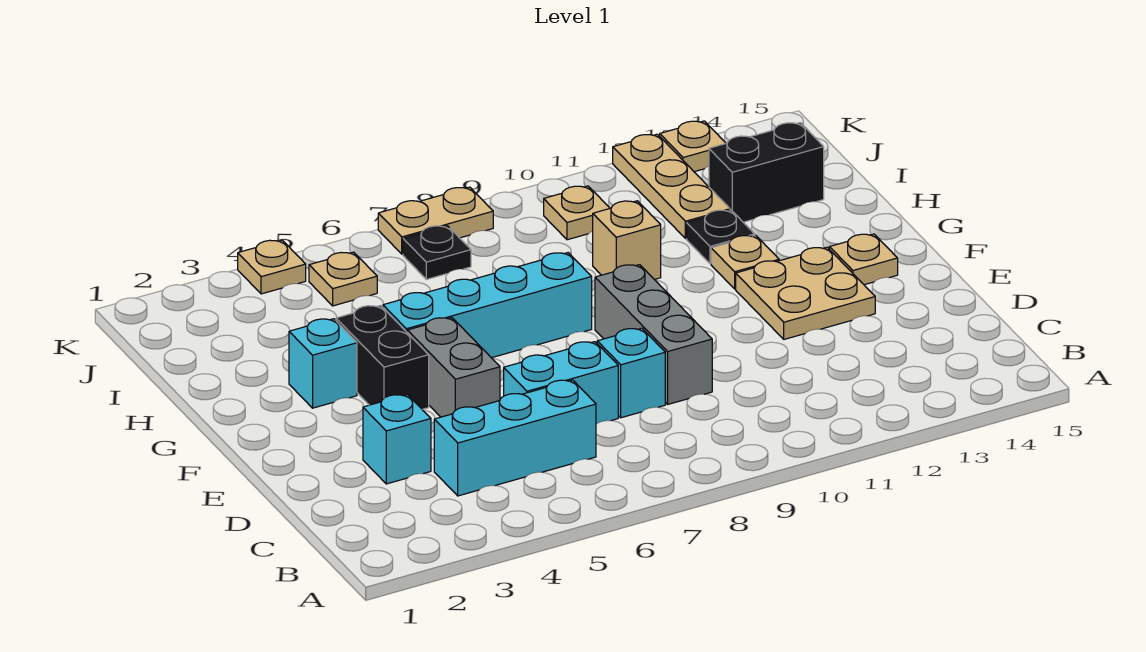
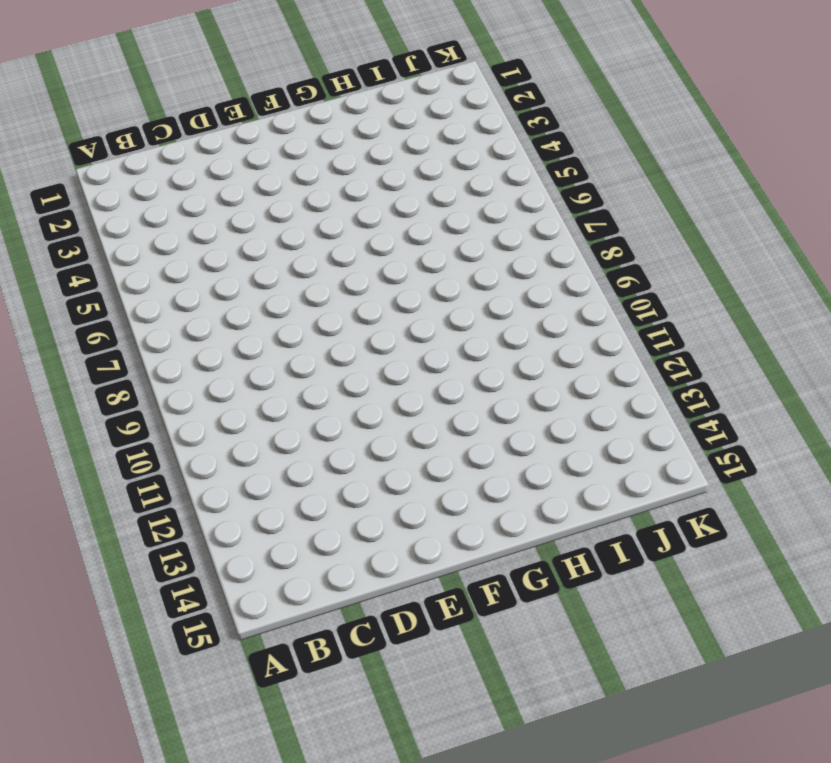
none -> cyan 1x3 brick [434,380,596,496]
none -> cyan 1x1 brick [363,395,431,484]
none -> cyan 1x2 brick [504,342,618,424]

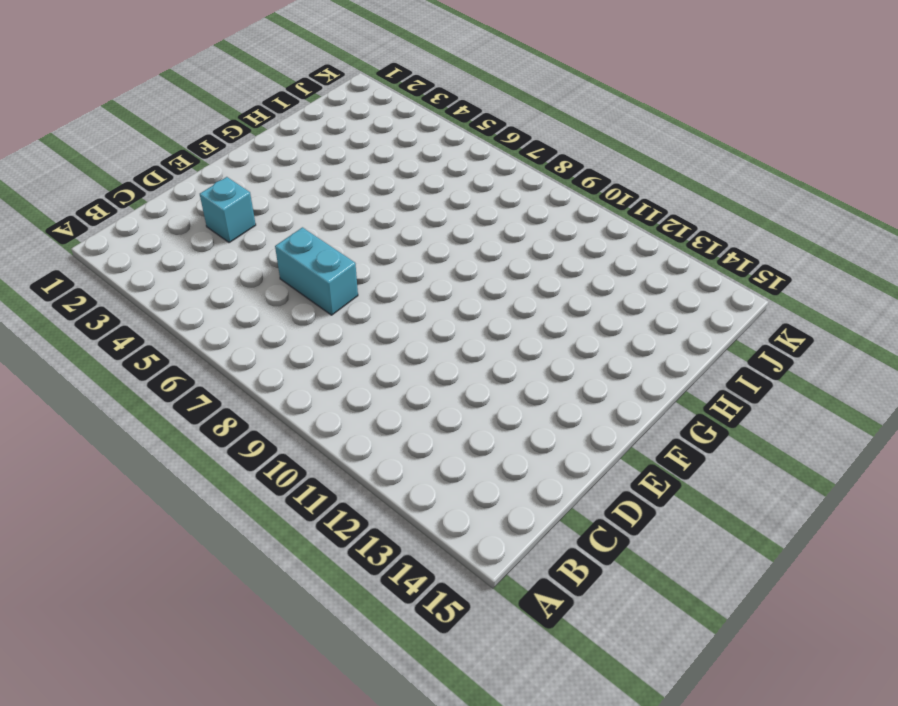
none -> cyan 1x3 brick [434,380,596,496]
none -> cyan 1x1 brick [597,328,665,418]
none -> grey 1x3 brick [595,265,712,404]

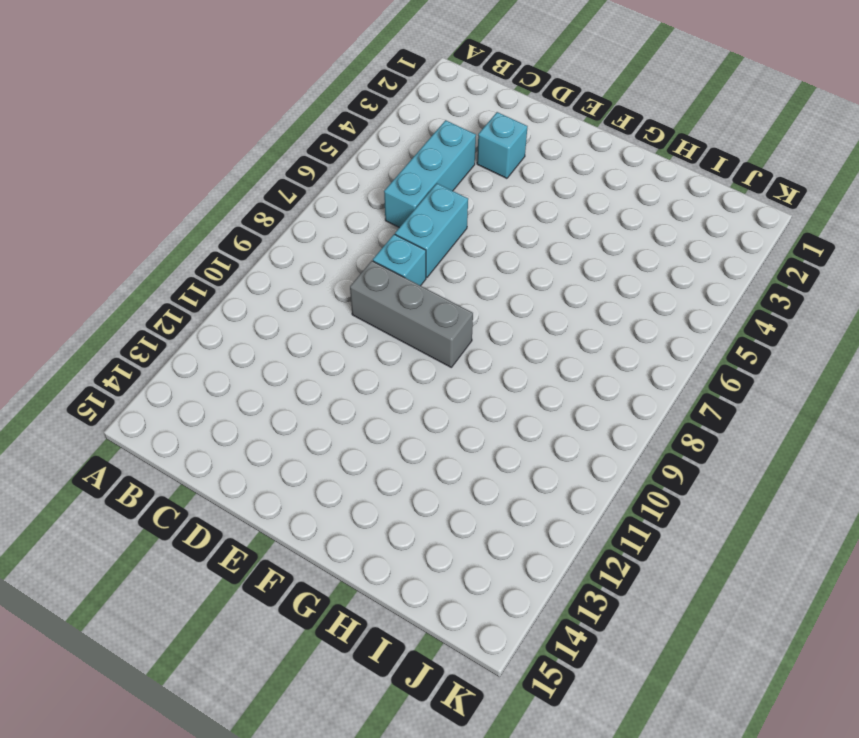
none -> grey 1x2 brick [407,318,500,417]
none -> tan 2x2 plate [736,247,875,339]
none -> black 1x2 brick [336,306,429,409]

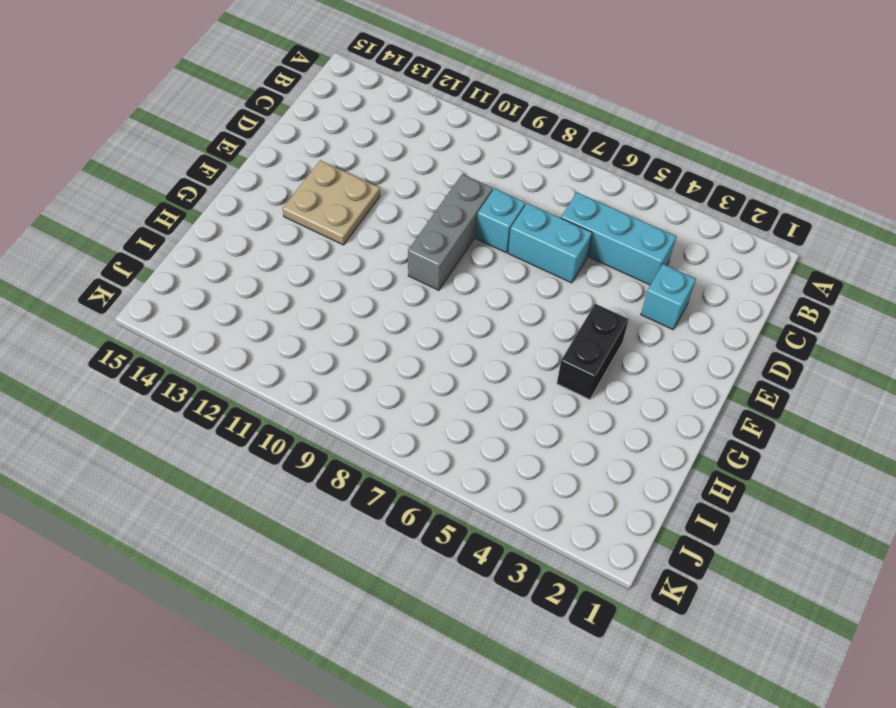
none -> grey 1x2 brick [407,318,500,417]
none -> tan 1x1 plate [829,234,898,285]
none -> cyan 1x1 brick [289,319,357,408]

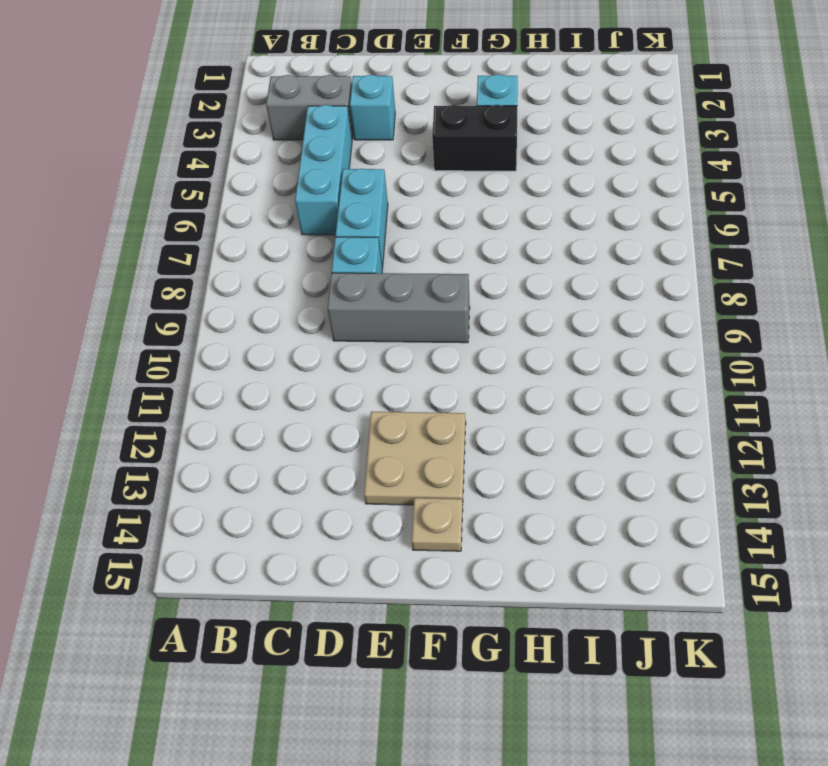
grey 1x2 brick [266,75,353,140] -> grey 1x2 brick moved to [407,318,500,417]
none -> cyan 1x4 brick [383,253,592,358]
none -> tan 1x1 plate [711,235,779,289]
none -> tan 1x1 brick [593,201,661,280]

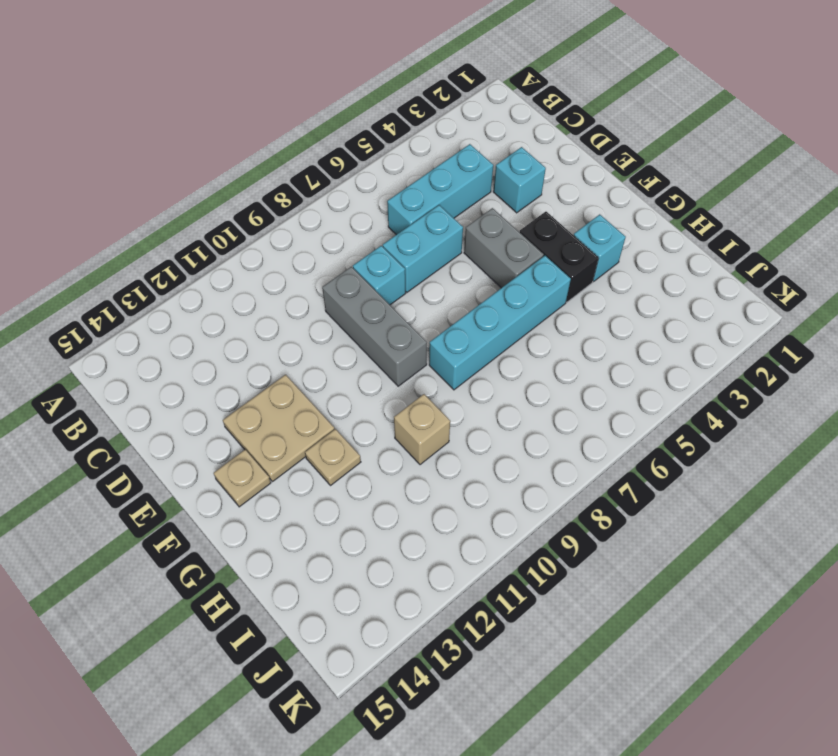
none -> black 1x1 plate [687,210,755,264]
none -> tan 1x3 plate [613,134,730,239]
none -> black 1x2 brick [709,123,824,222]

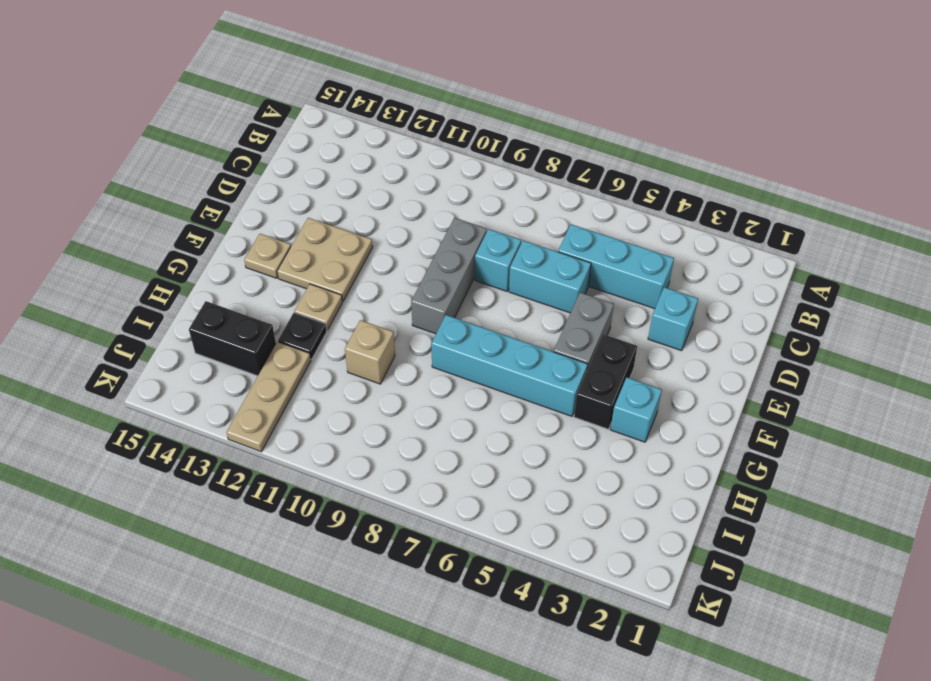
none -> tan 1x1 plate [309,252,377,306]
none -> black 1x1 plate [403,226,471,279]
none -> tan 1x1 plate [544,186,610,240]

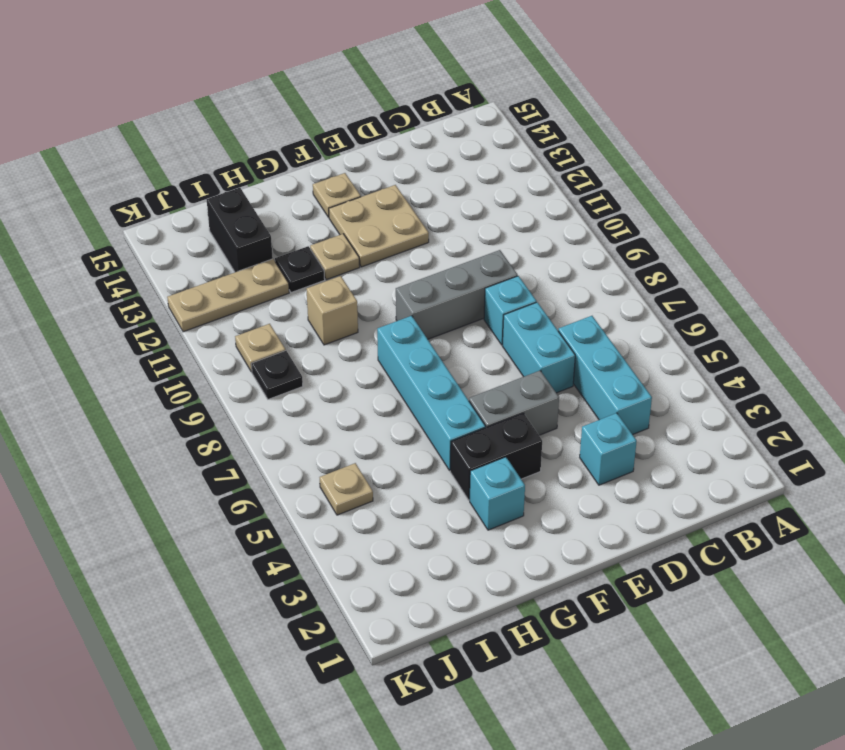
black 1x1 plate [251,351,303,399] -> black 1x1 plate moved to [403,226,471,279]
none -> tan 1x1 plate [238,240,306,294]
none -> tan 1x2 plate [378,187,493,254]
none -> tan 1x1 plate [660,121,726,172]

